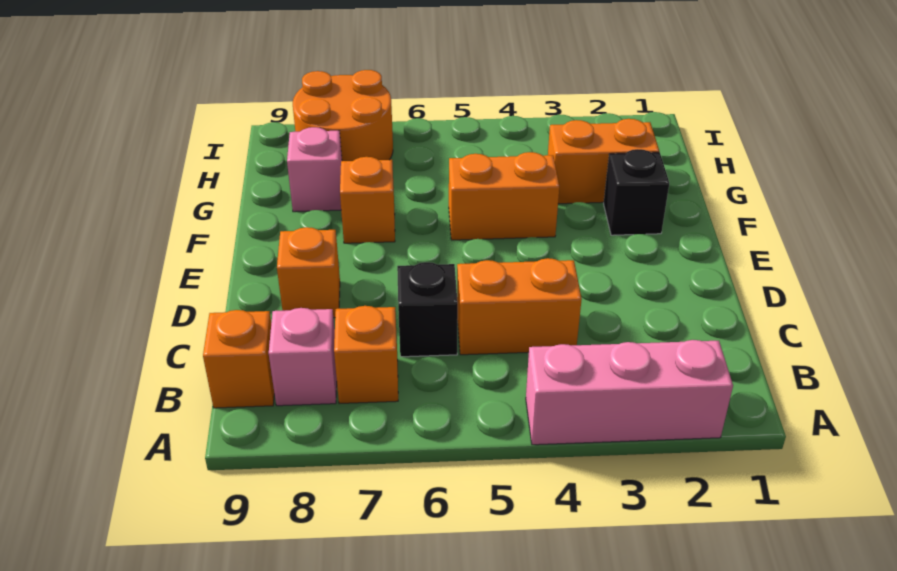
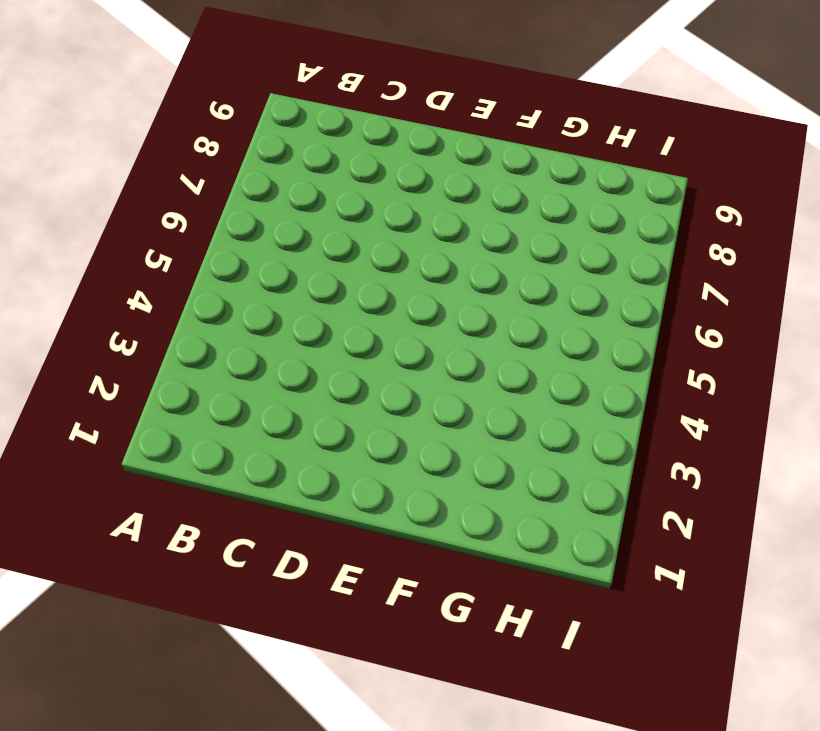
none -> pink 1x3 brick [526,340,733,445]
none -> orange 1x1 brick [334,306,398,404]
none -> pink 1x1 brick [269,308,337,406]

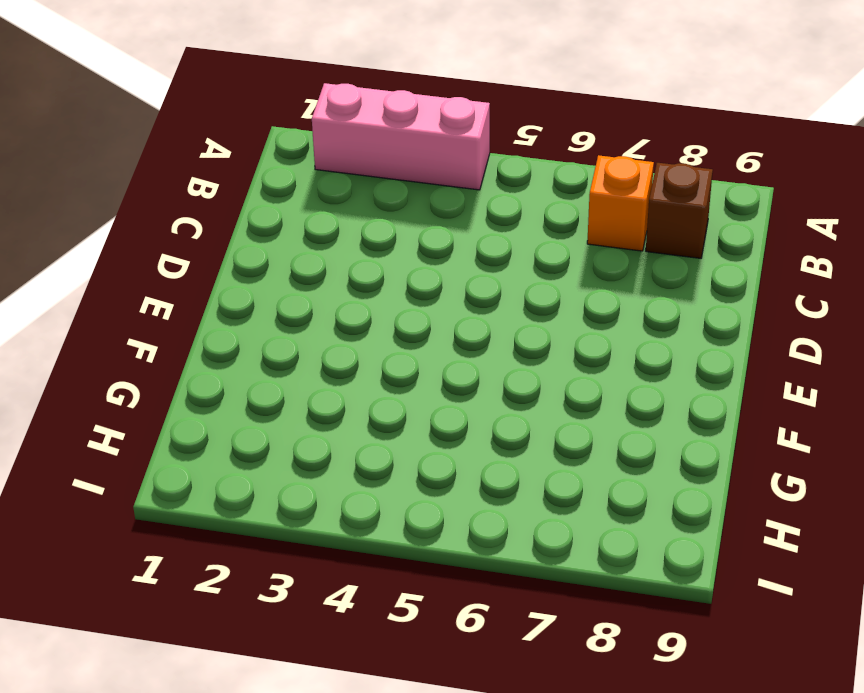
brown 1x1 brick [646,163,713,258] -> pink 1x1 brick [269,308,337,406]
none -> orange 1x1 brick [203,310,274,408]
none -> orange 1x2 brick [457,258,582,355]
none -> black 1x1 brick [397,262,458,357]

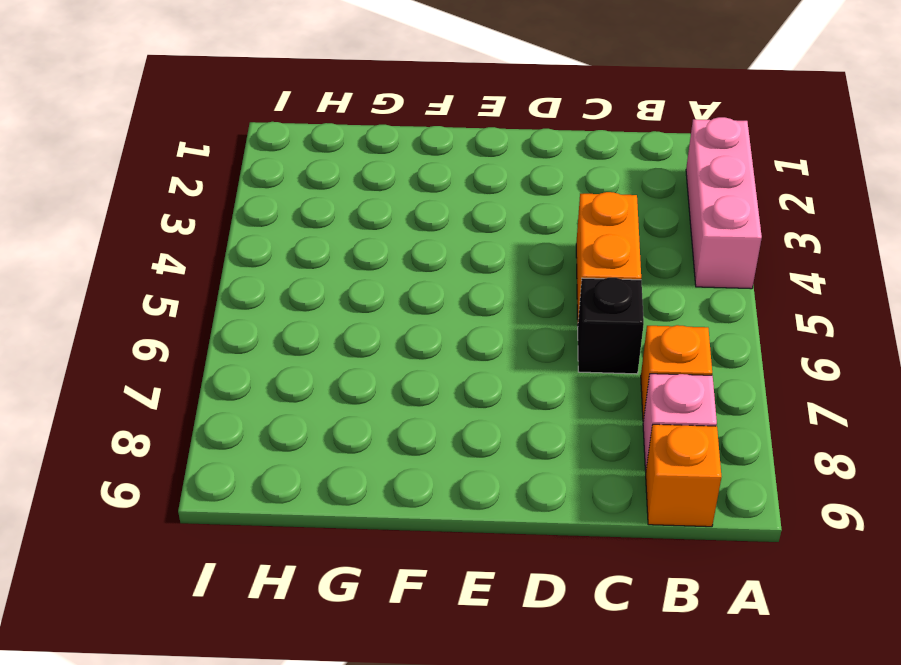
none -> orange 1x1 brick [277,227,340,318]
none -> black 1x1 brick [604,149,669,235]
none -> orange 1x2 brick [449,152,559,240]

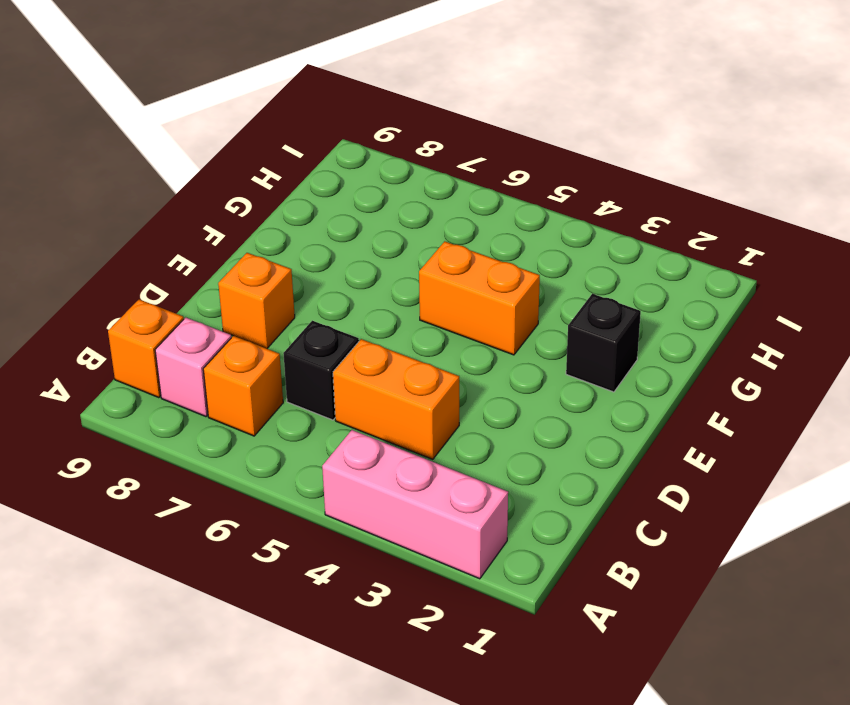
none -> orange 1x1 brick [340,157,395,243]
none -> orange 1x2 brick [548,119,659,204]
none -> pink 1x1 brick [287,127,342,212]

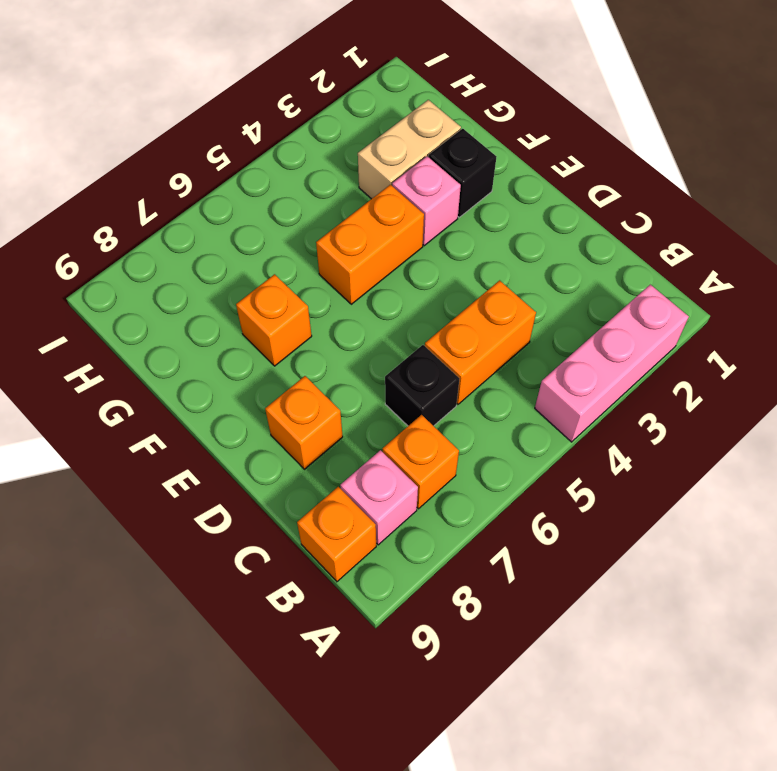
pink 1x1 brick [392,156,461,246] -> pink 1x1 brick moved to [287,127,342,212]
tan 1x2 brick [358,100,461,199] -> orange 1x2 brick [548,119,659,204]
none -> orange 2x2 round brick [293,70,393,161]

